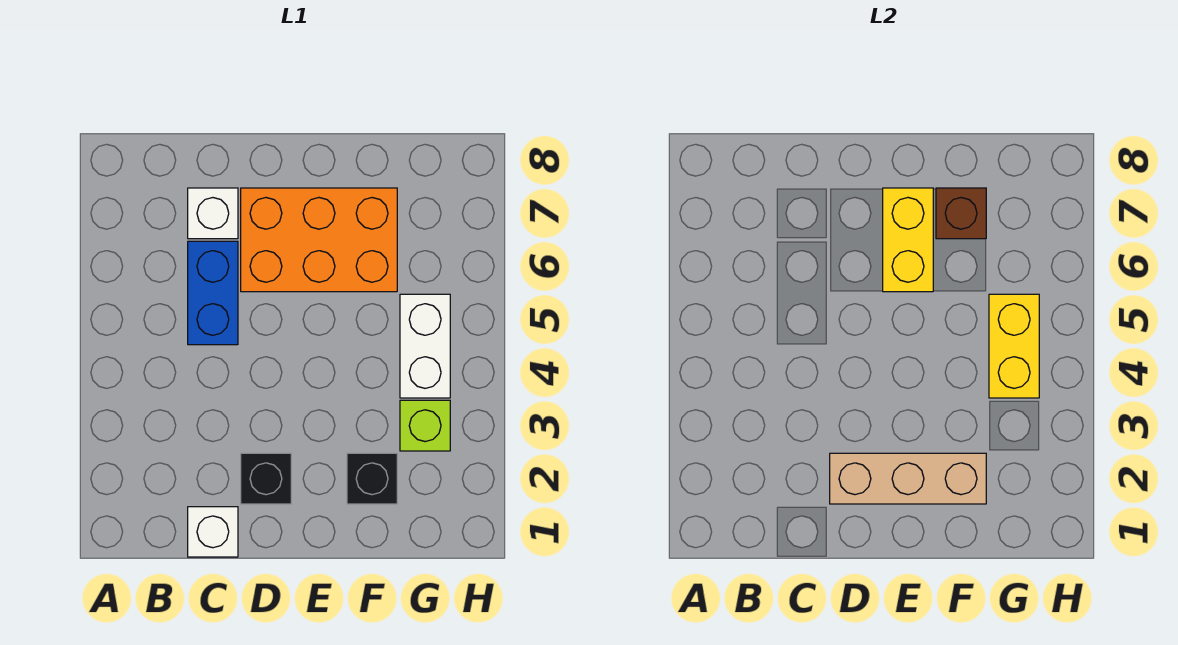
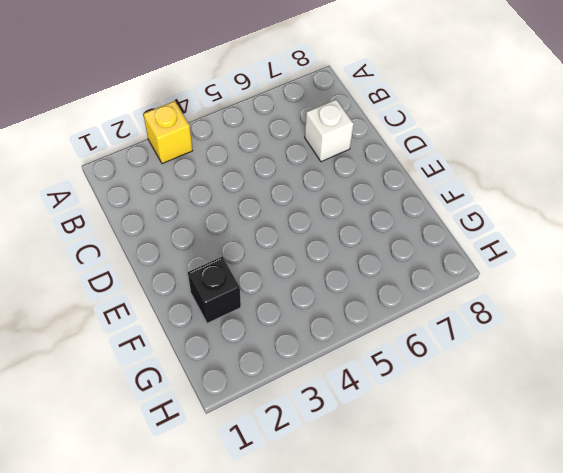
yellow 1x1 brick [143,101,193,164] -> none
none -> white 1x1 brick [188,507,238,557]
none -> blue 1x2 brick [188,241,238,345]
none -> black 1x1 brick [241,453,291,504]

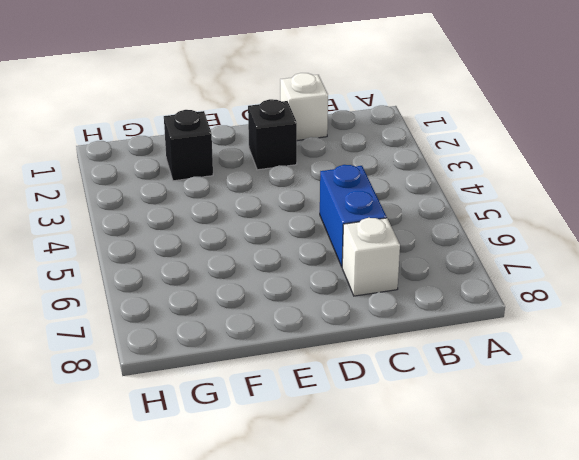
none -> orange 2x3 brick [241,188,397,292]
none -> lime 1x1 brick [400,400,450,451]
none -> white 1x2 brick [400,294,450,398]

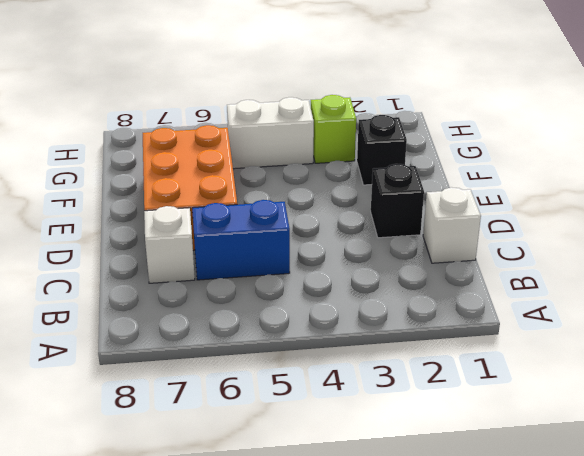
none -> tan 1x3 brick [830,453,986,504]
none -> yellow 1x2 brick [883,188,933,292]
none -> brown 1x1 brick [936,188,986,239]

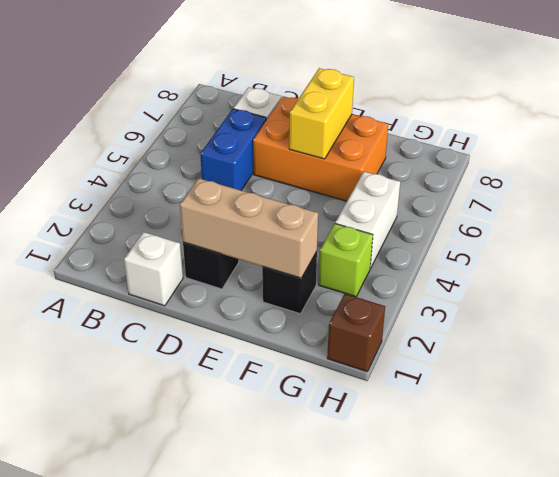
brown 1x1 brick [327,294,385,372] -> brown 1x1 brick moved to [936,188,986,239]
none -> yellow 1x2 brick [989,294,1039,398]

